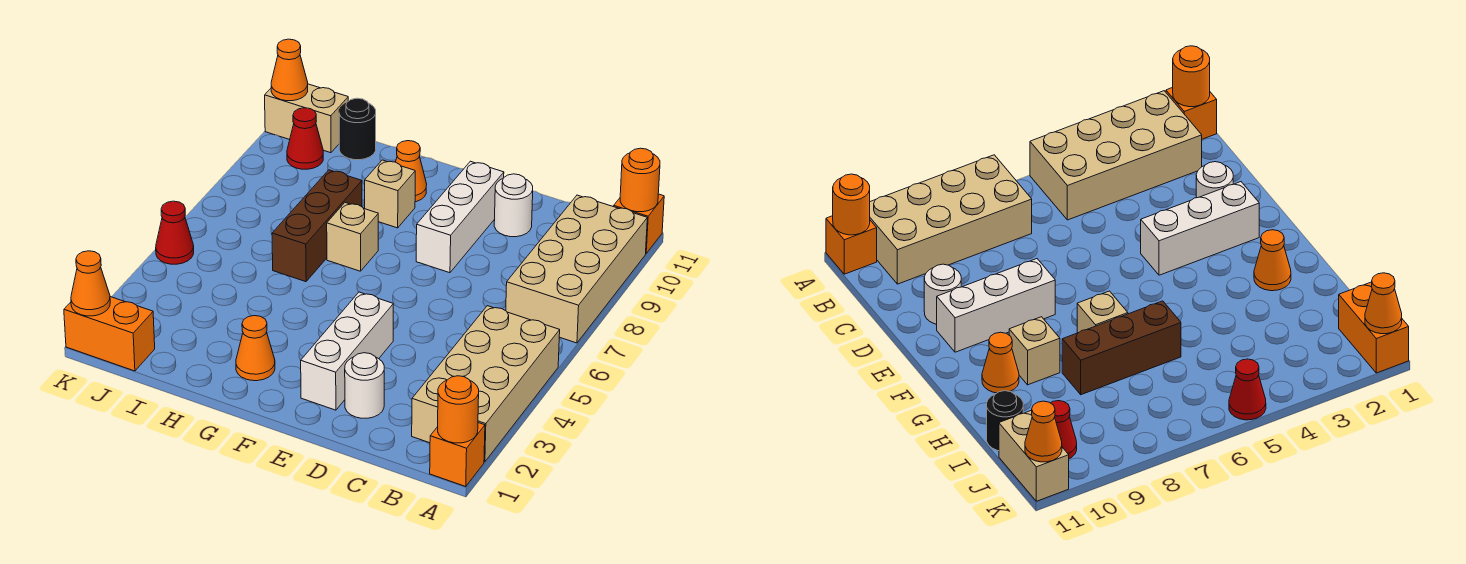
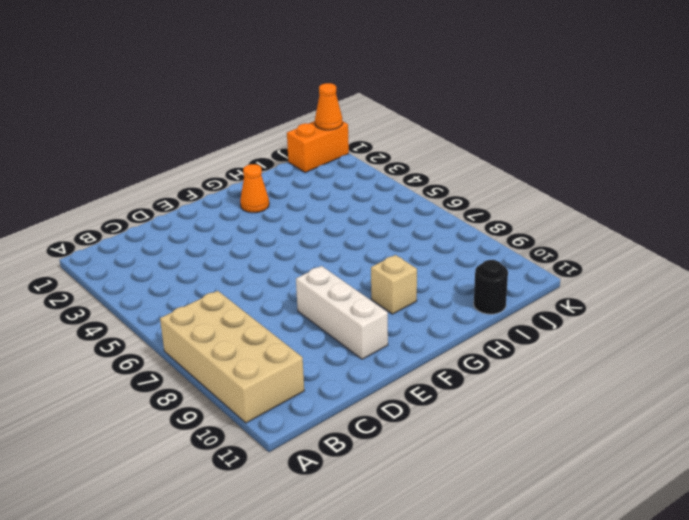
none -> orange 1x1 brick [430,423,485,486]
none -> tan 2x4 brick [412,306,560,462]
none -> orange 1x1 brick [614,194,664,253]

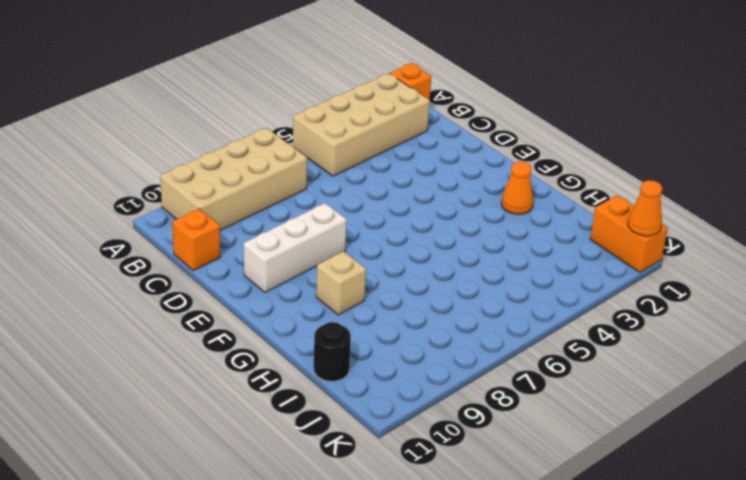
orange 1x1 brick [172,209,220,271] -> orange 1x1 brick moved to [614,194,664,253]
none -> white 1x1 round brick [345,353,384,418]
none -> white 1x1 round brick [494,174,533,237]
none -> white 1x3 brick [301,292,393,410]

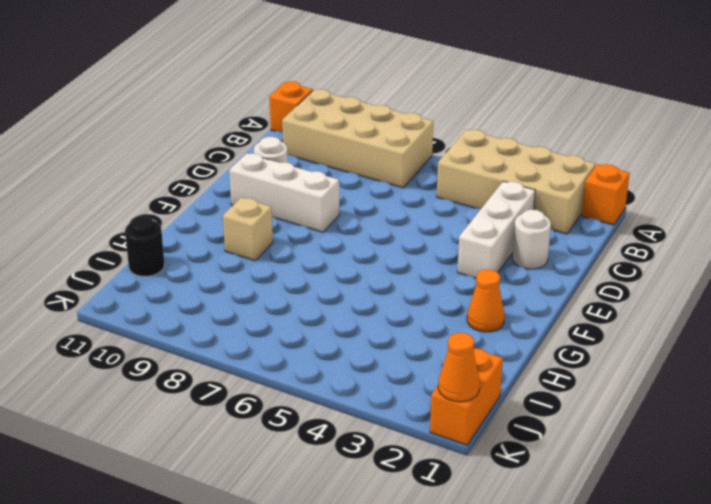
white 1x3 brick [457,181,535,278] -> white 1x3 brick turned to [301,292,393,410]
none -> tan 1x1 brick [327,203,378,271]
none -> orange 1x1 cone [396,141,427,202]
none -> brown 1x3 brick [272,170,362,282]

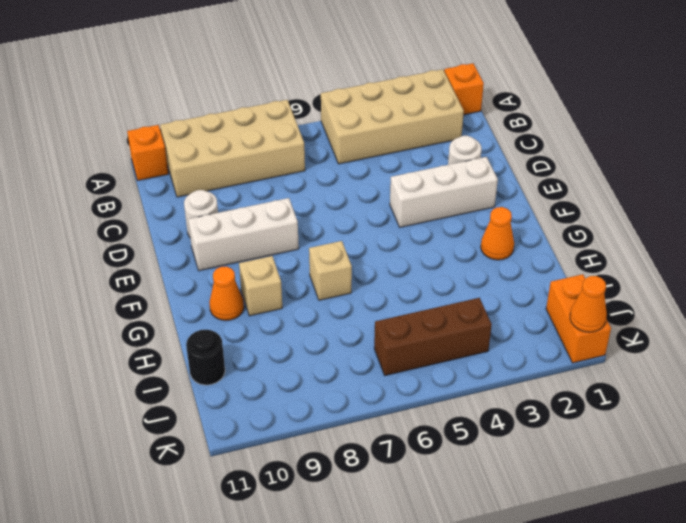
brown 1x3 brick [374,298,492,376] -> brown 1x3 brick moved to [272,170,362,282]
none -> red 1x1 cone [287,108,323,169]
none -> tan 1x2 brick [265,84,348,153]
none -> red 1x1 cone [156,201,194,264]

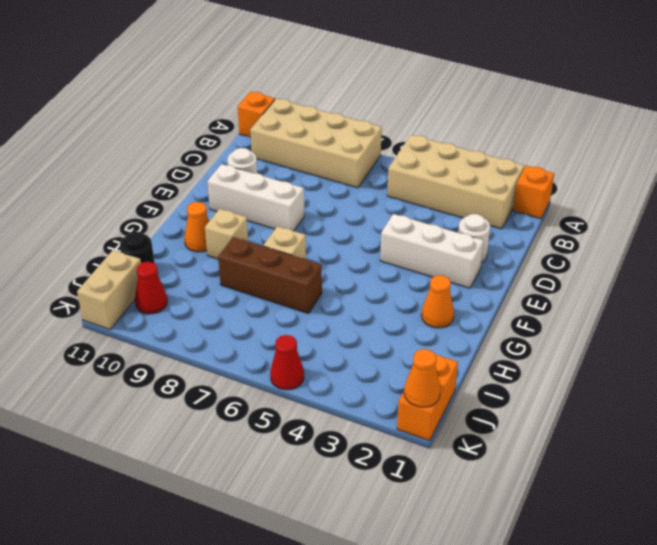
none -> orange 1x1 round brick [438,376,479,443]
none -> orange 1x1 round brick [620,148,660,212]
none -> orange 1x1 cone [271,39,308,101]

